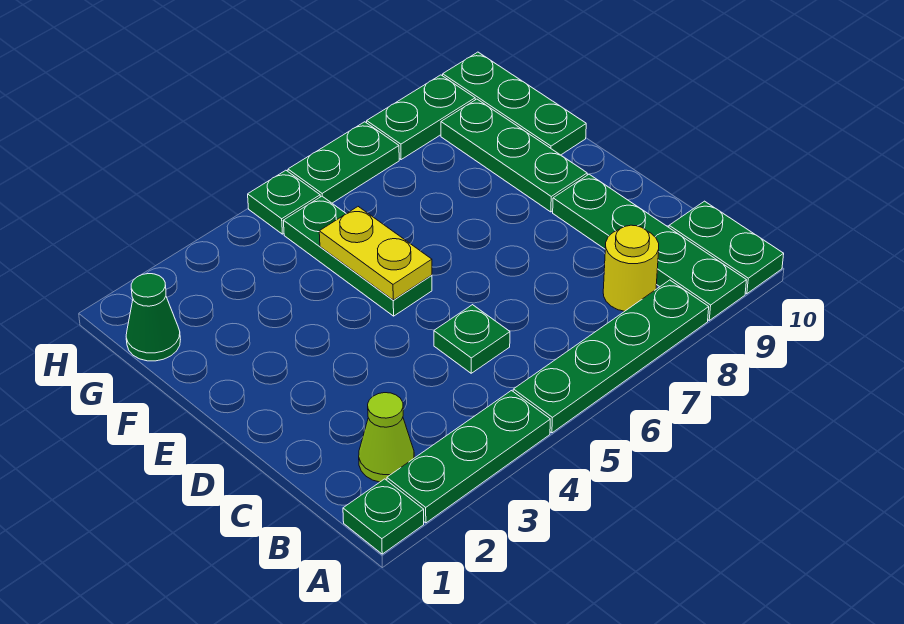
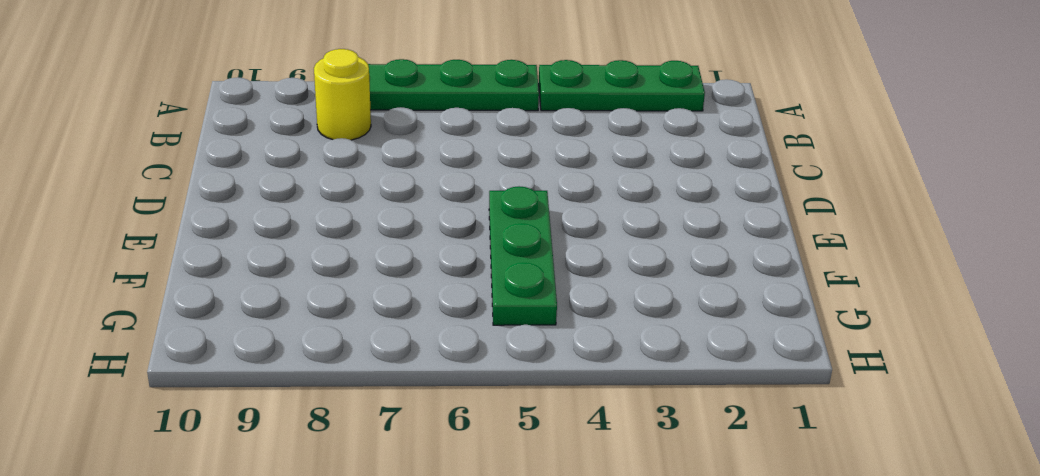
none -> green 1x1 plate [343,479,424,554]
none -> green 1x4 plate [553,174,746,320]
none -> green 1x2 plate [669,201,784,294]

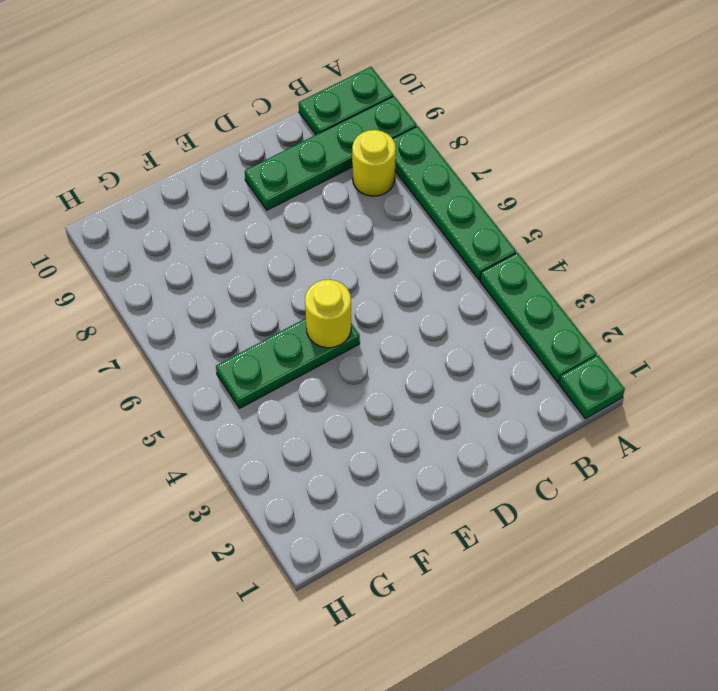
yellow 1x1 round brick [305,280,351,348] -> yellow 1x2 plate [319,207,432,300]
none -> lime 1x1 cone [359,393,414,482]
none -> green 1x1 plate [434,305,510,373]
none -> green 1x3 plate [441,99,587,212]

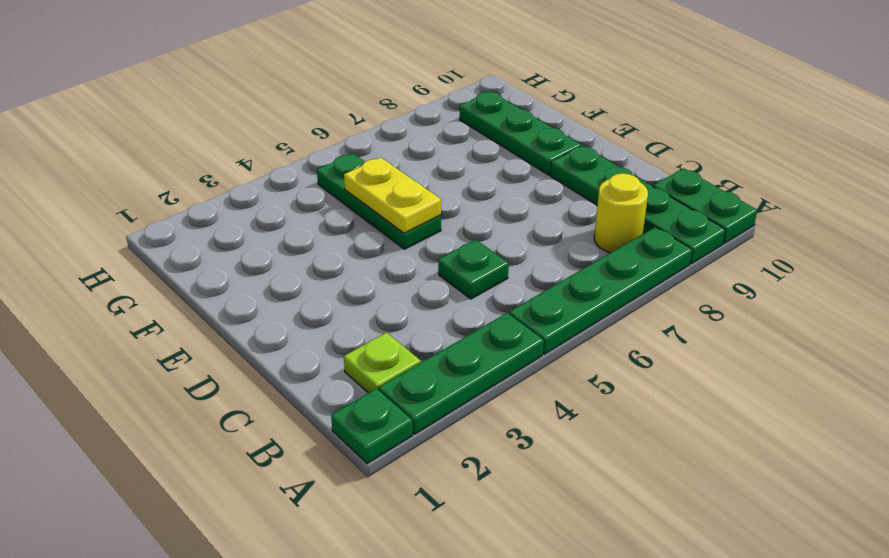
lime 1x1 plate [344,332,421,393] -> lime 1x1 cone [359,393,414,482]
none -> green 1x3 plate [443,52,586,155]
none -> green 1x1 cone [126,274,180,361]
none -> green 1x1 plate [248,170,320,234]

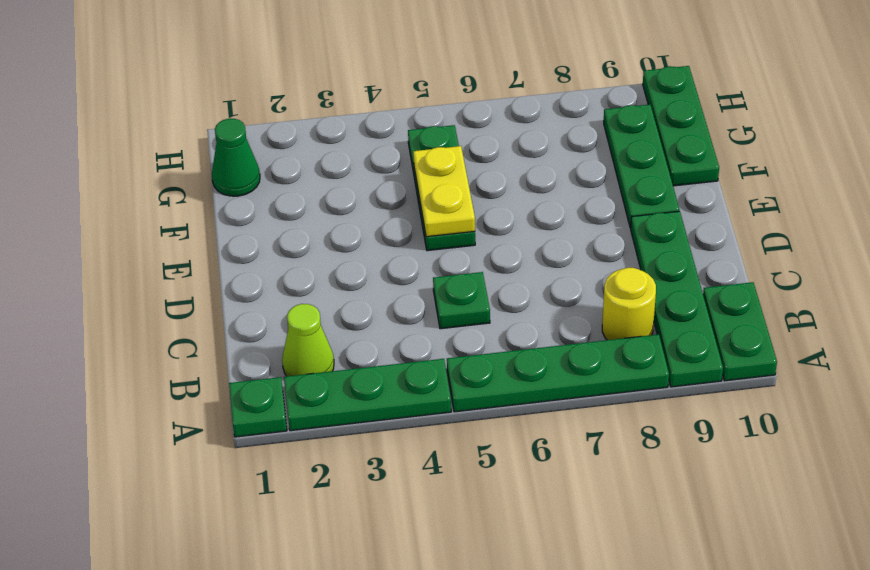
none -> green 1x1 plate [248,170,320,234]
none -> green 1x2 plate [288,122,399,203]
none -> green 1x2 plate [367,75,475,160]

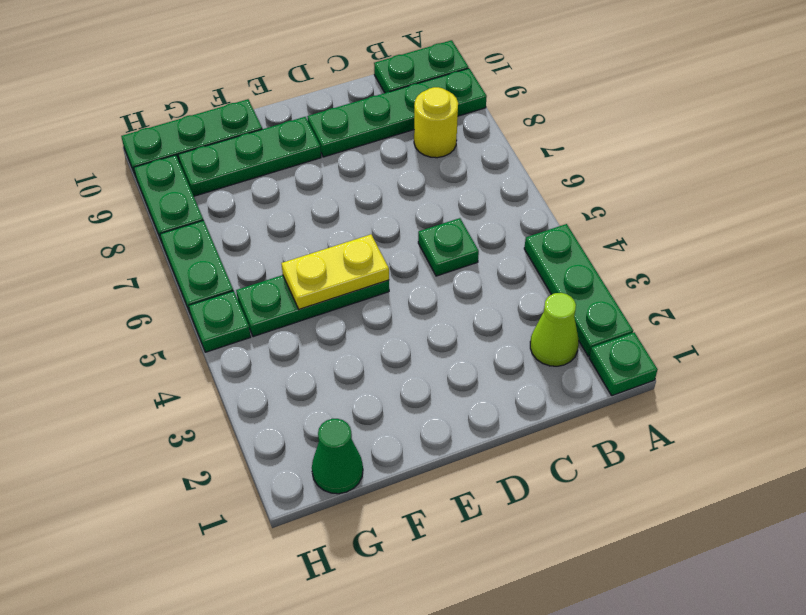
none -> green 1x4 plate [513,280,709,433]

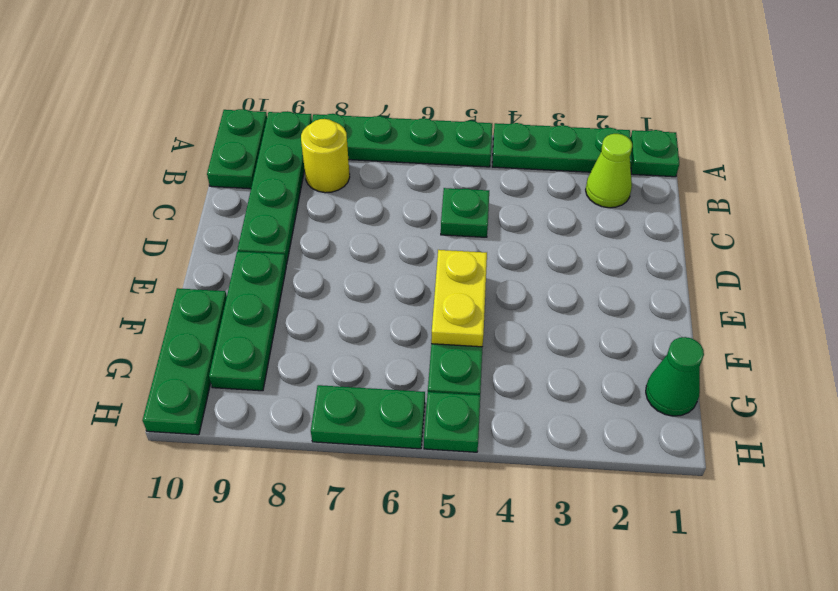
none -> green 1x2 plate [367,75,475,160]

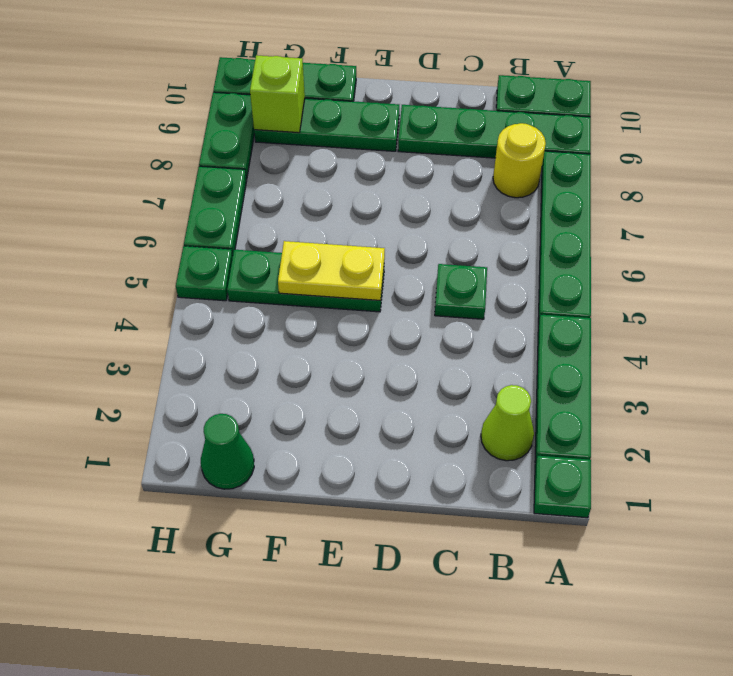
lime 1x1 brick [250,55,305,133] -> none

